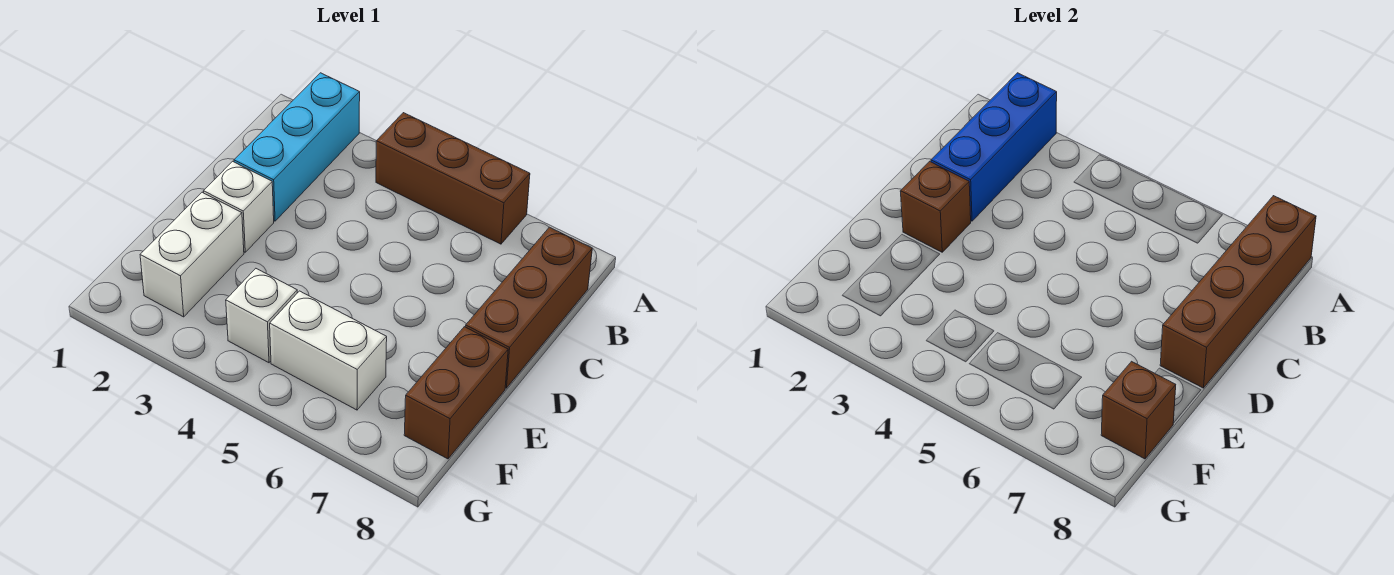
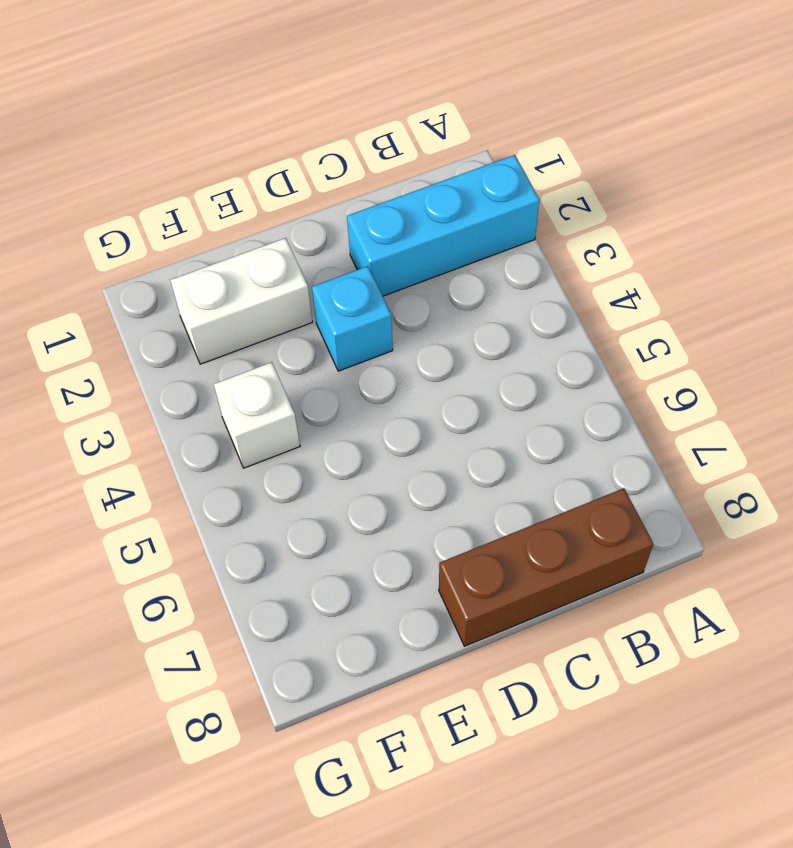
cyan 1x1 brick [312,266,393,371] -> none
none -> brown 1x3 brick [376,113,530,244]
none -> white 1x1 brick [203,161,274,252]
none -> brown 1x2 brick [404,327,508,459]

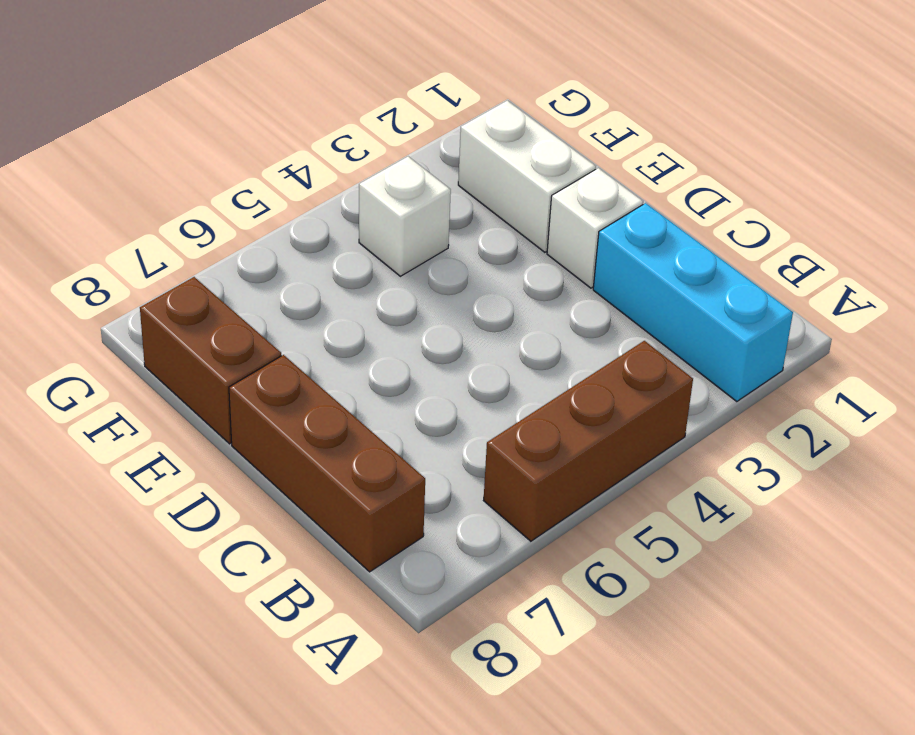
none -> white 1x2 brick [270,291,387,410]
none -> blue 1x3 brick [931,73,1057,221]
none -> brown 1x4 brick [1160,196,1316,388]

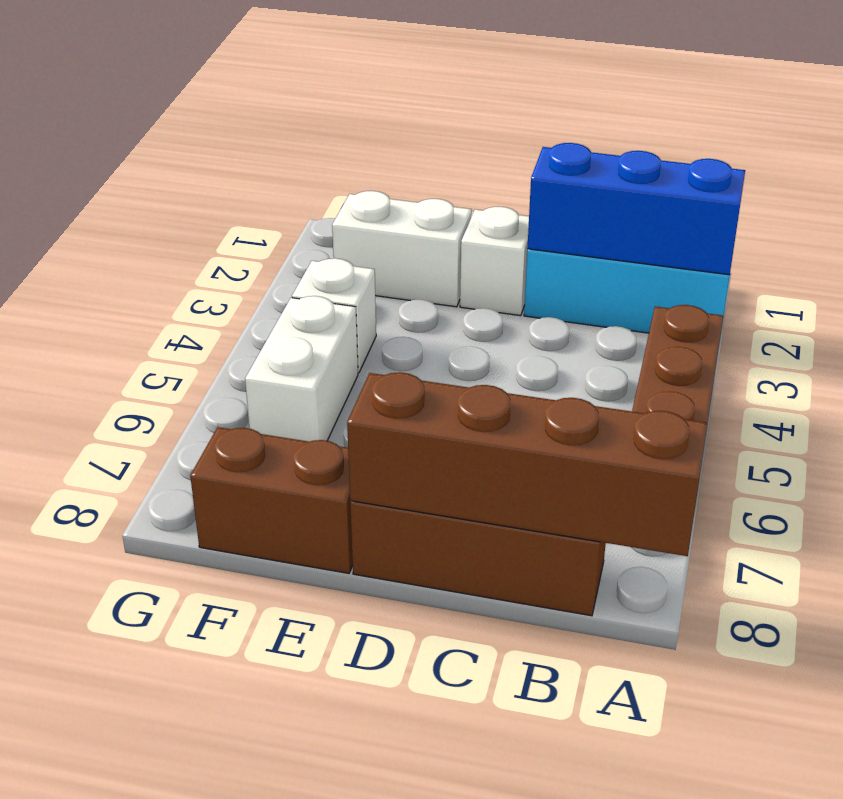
none -> brown 1x1 brick [900,161,971,252]
none -> brown 1x1 brick [1101,361,1176,459]

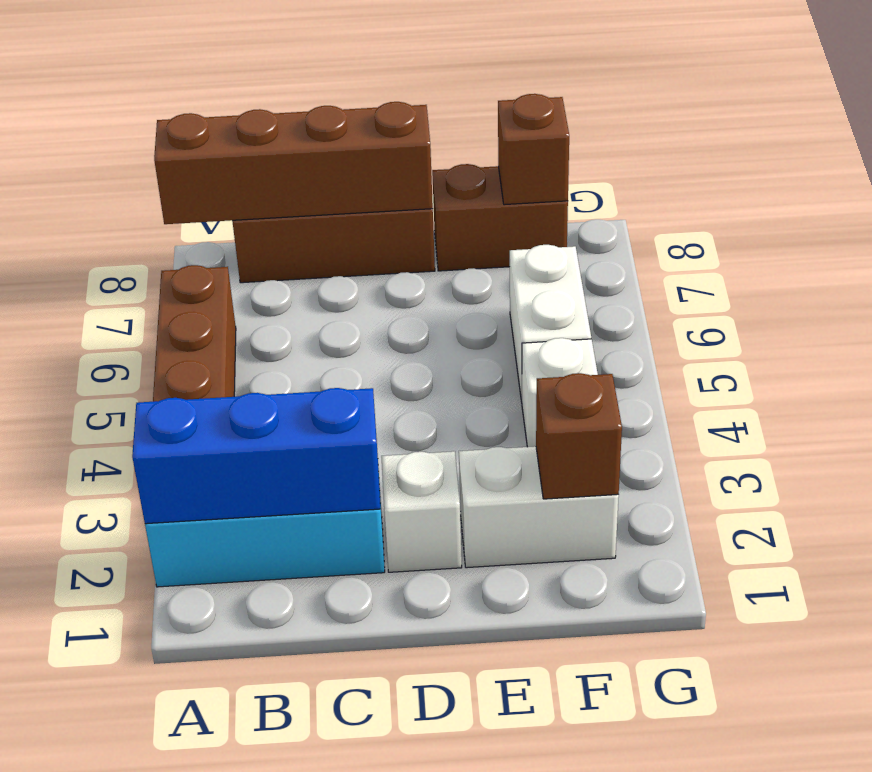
brown 1x1 brick [536,373,622,499] -> brown 1x1 brick moved to [900,161,971,252]

